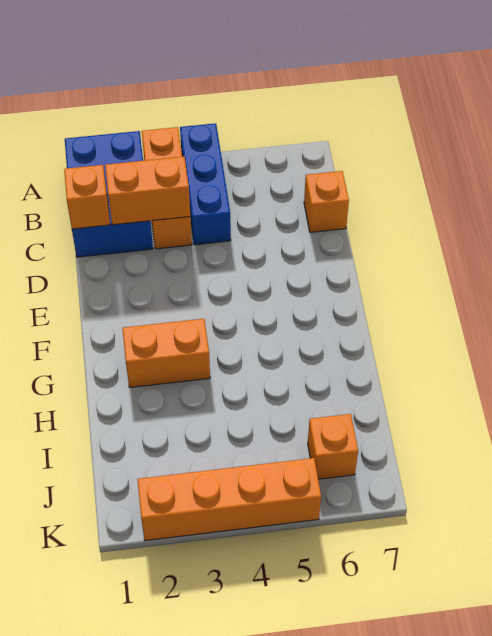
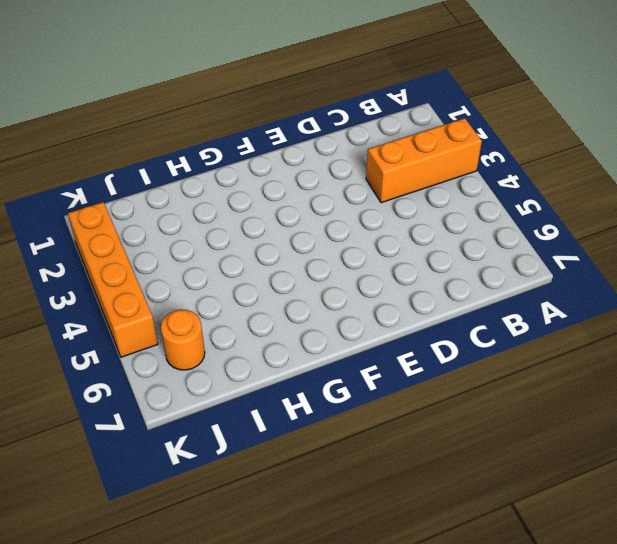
orange 1x1 round brick [161,309,205,370] -> orange 1x1 brick [308,414,358,479]
none -> blue 2x3 brick [65,131,153,257]
none -> blue 1x3 brick [180,123,231,245]

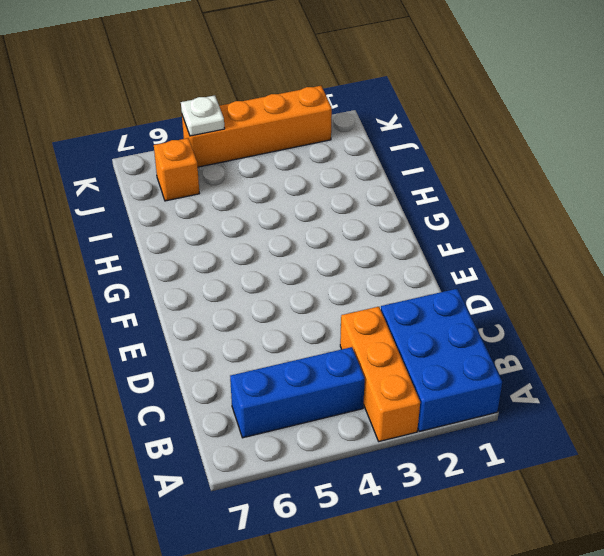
blue 1x3 brick [230,347,365,438] -> blue 1x3 brick turned to [180,123,231,245]
white 1x1 plate [181,95,225,136] -> none
none -> orange 1x1 brick [304,171,349,232]
none -> orange 1x2 brick [122,319,210,387]

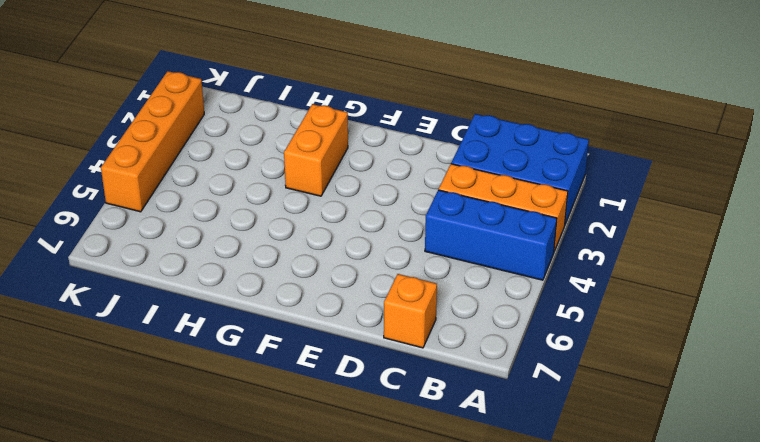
none -> orange 1x1 brick [308,414,358,479]
none -> orange 1x1 brick [64,165,110,229]

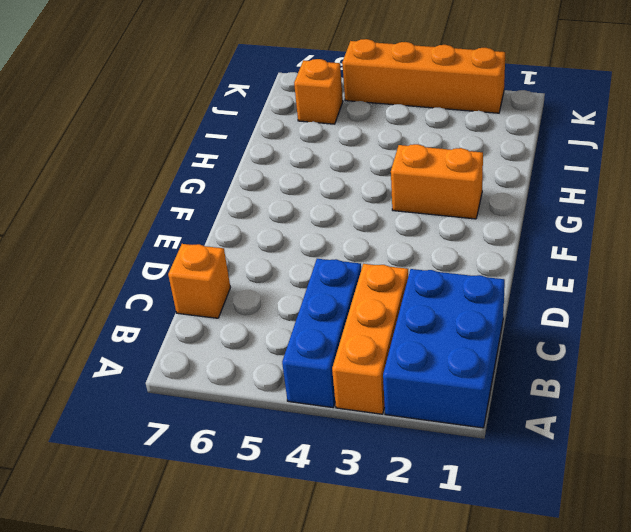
none -> orange 1x1 brick [64,165,110,229]
none -> orange 1x2 brick [105,157,190,225]

